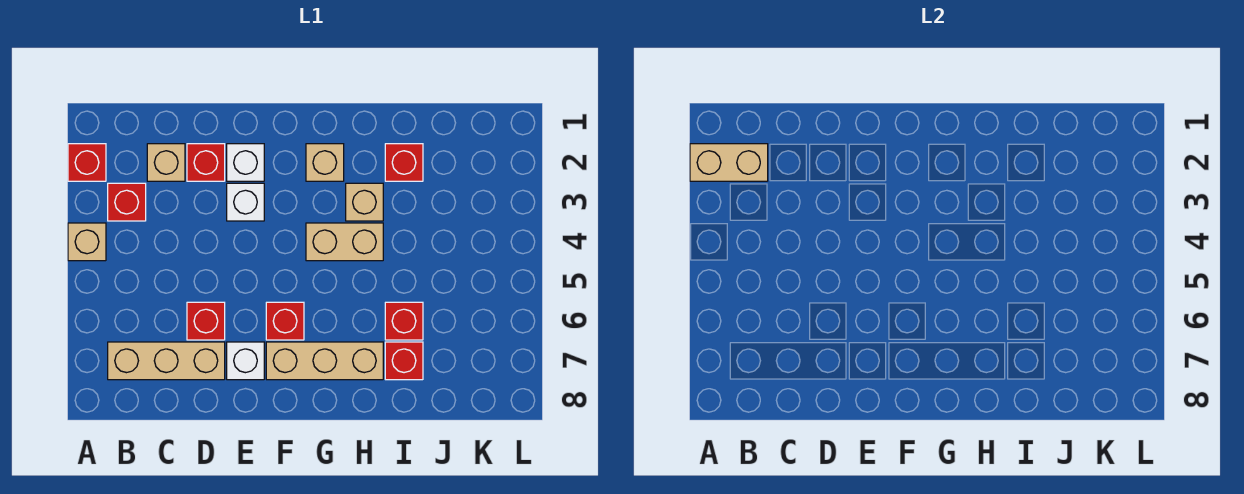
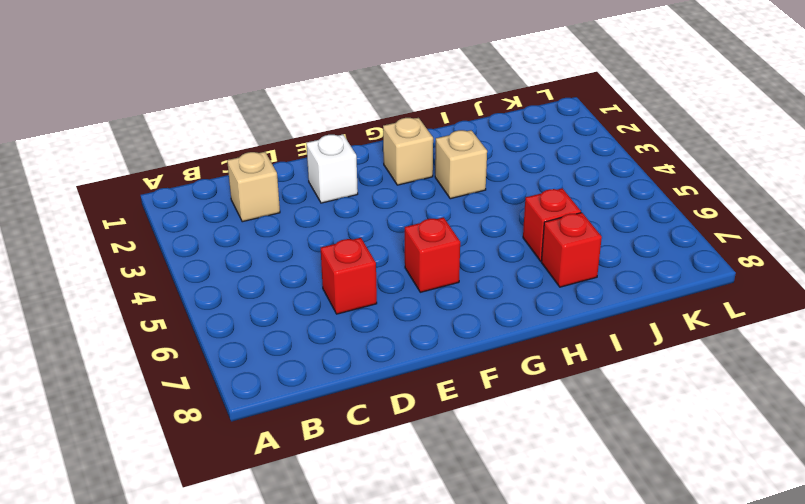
none -> red 1x1 brick [68,144,106,181]
none -> tan 1x1 brick [68,223,106,261]
none -> red 1x1 brick [108,183,146,221]

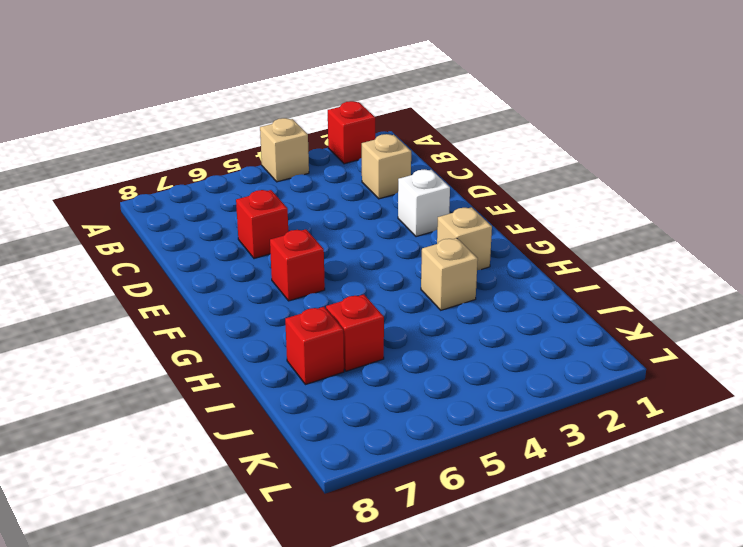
none -> red 1x1 brick [108,183,146,221]
none -> tan 1x3 brick [108,342,225,380]
none -> red 1x1 brick [187,144,225,181]

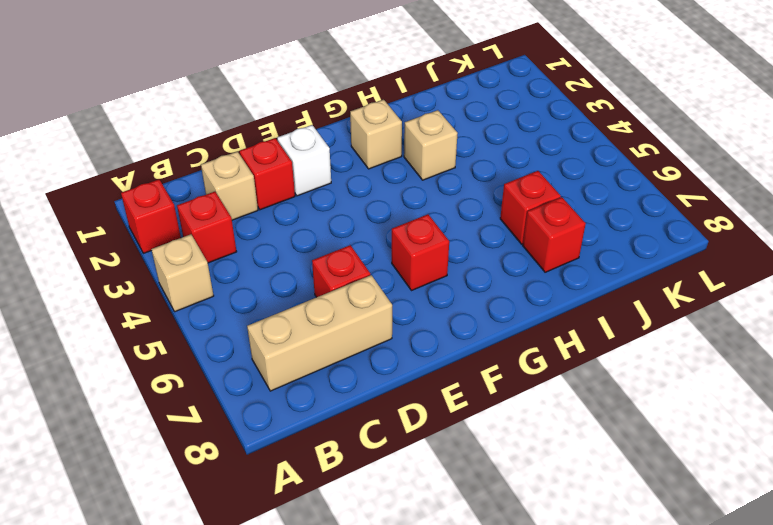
none -> white 1x1 brick [227,183,264,221]
none -> white 1x1 brick [227,342,264,380]
none -> tan 1x3 brick [266,342,383,380]

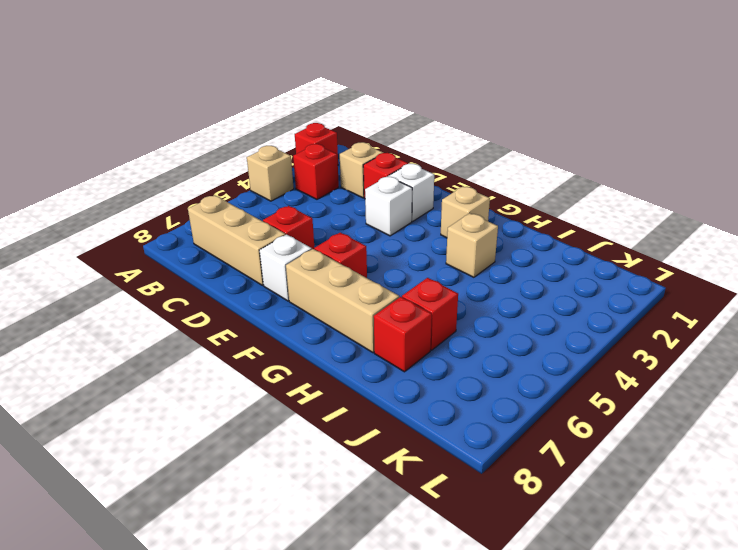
none -> tan 1x2 brick [306,223,383,261]
none -> red 1x1 brick [385,144,423,181]
none -> tan 1x2 brick [690,144,768,181]

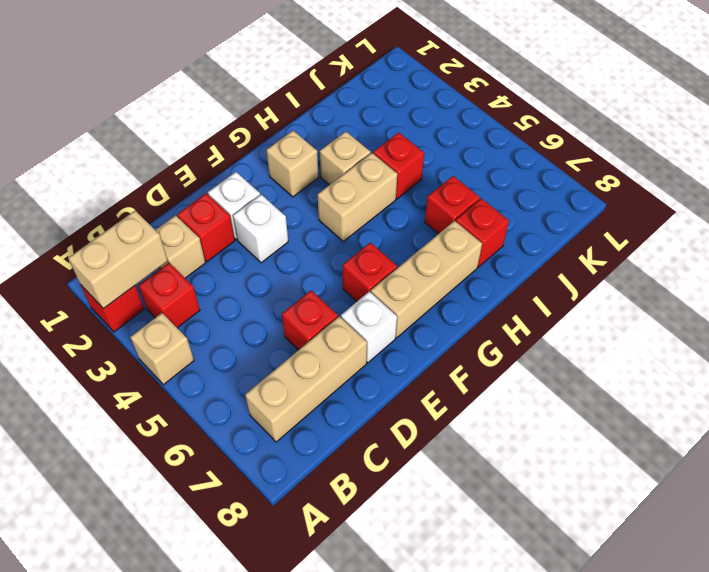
red 1x1 brick [373,132,424,199] -> red 1x1 brick moved to [385,144,423,181]

